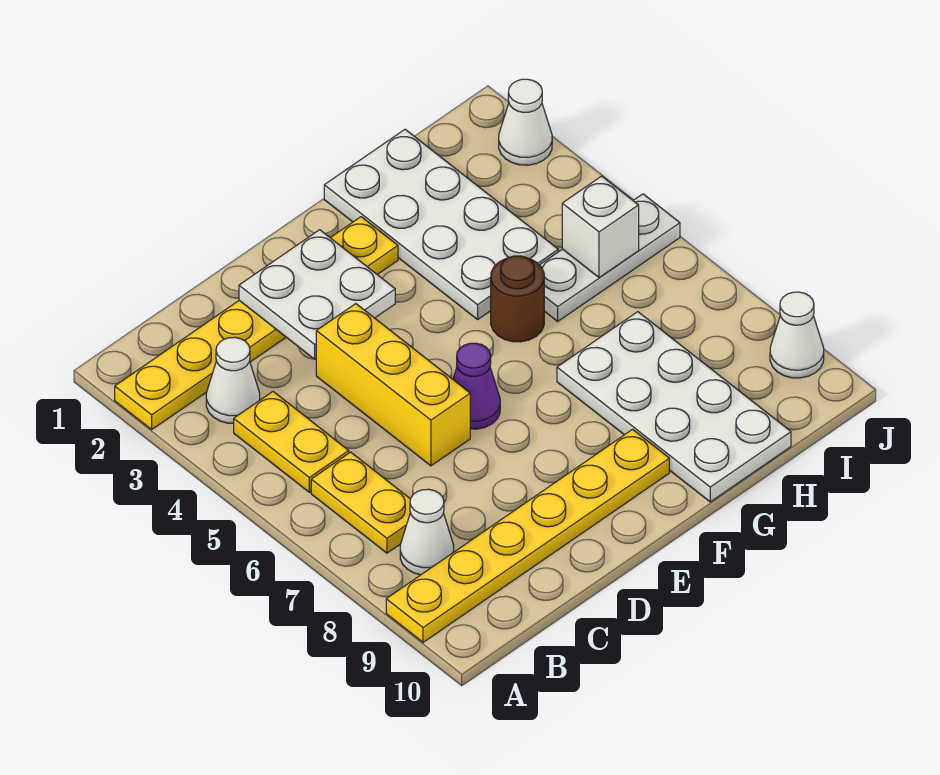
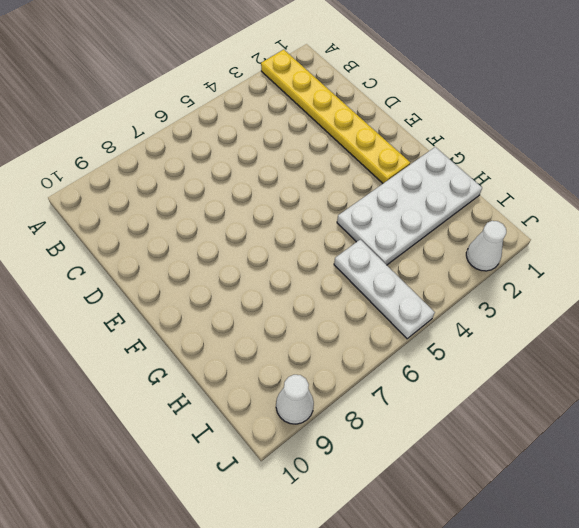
none -> yellow 1x6 plate [386,429,669,642]
none -> white 1x1 cone [206,337,260,423]
none -> yellow 1x2 plate [234,392,349,492]

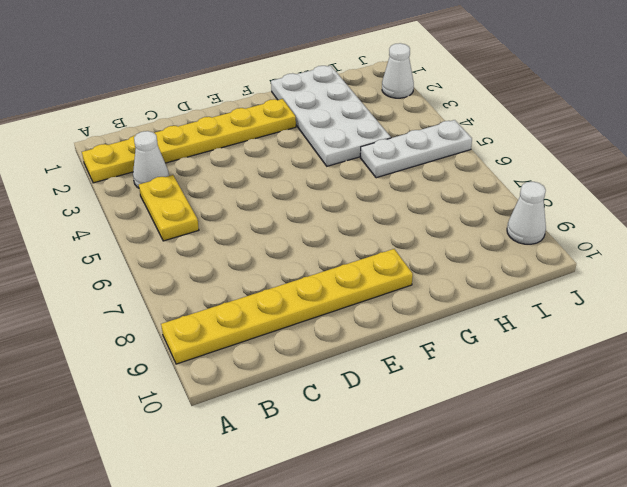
none -> yellow 1x2 plate [311,452,410,553]
none -> white 1x1 cone [400,489,454,575]
none -> yellow 1x3 brick [316,304,470,466]

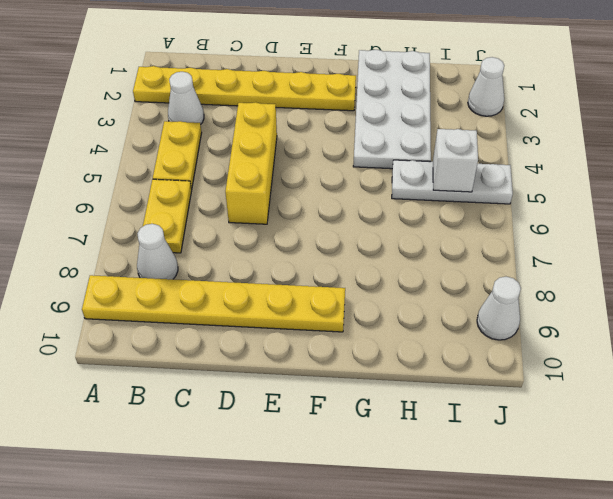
none -> purple 1x1 cone [453,343,500,429]
none -> brown 1x1 round brick [491,256,544,342]
none -> white 2x4 plate [557,312,791,502]

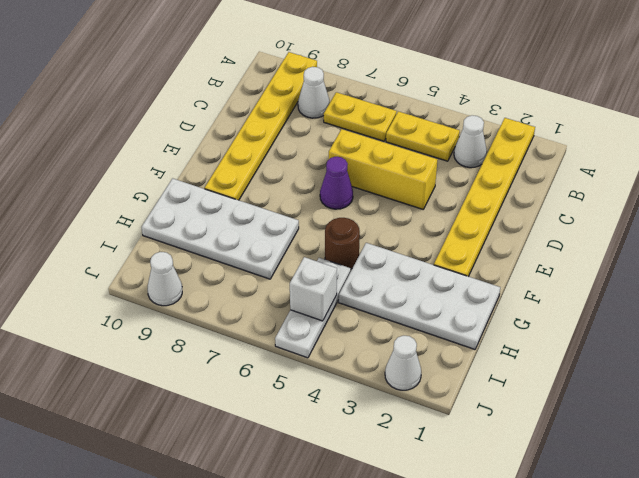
none -> white 2x2 plate [239,230,395,359]

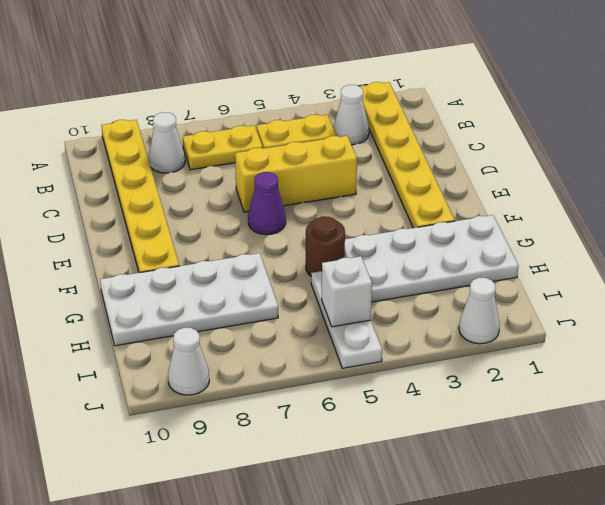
none -> white 2x2 plate [239,230,395,359]

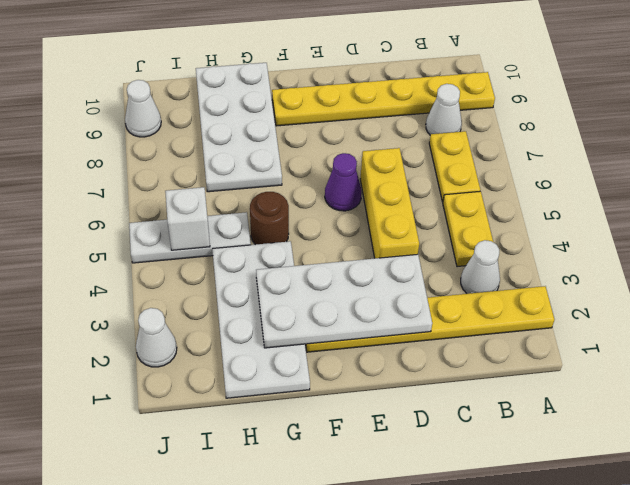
white 2x4 plate [256,254,432,348] -> white 2x2 plate [239,230,395,359]

